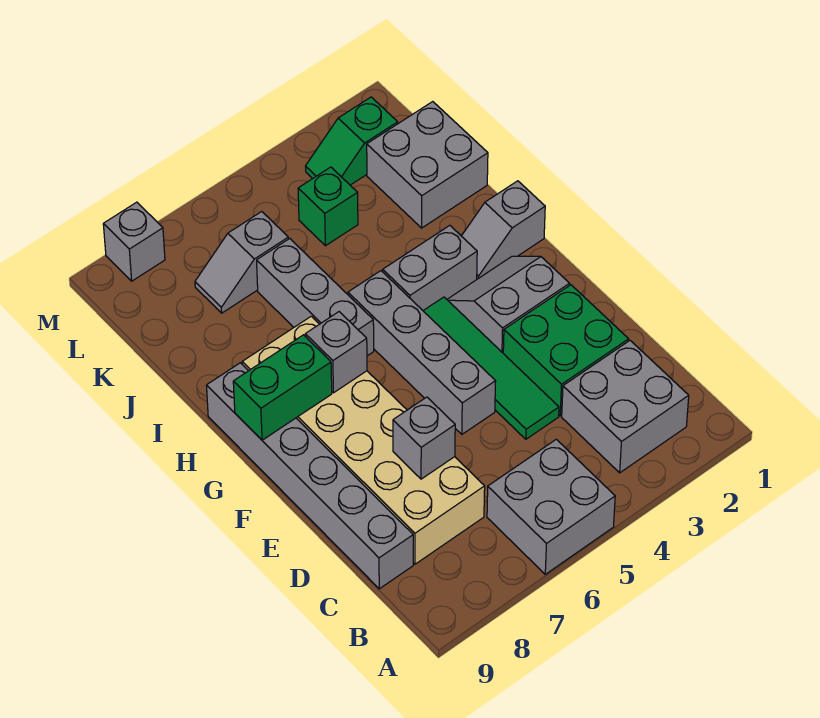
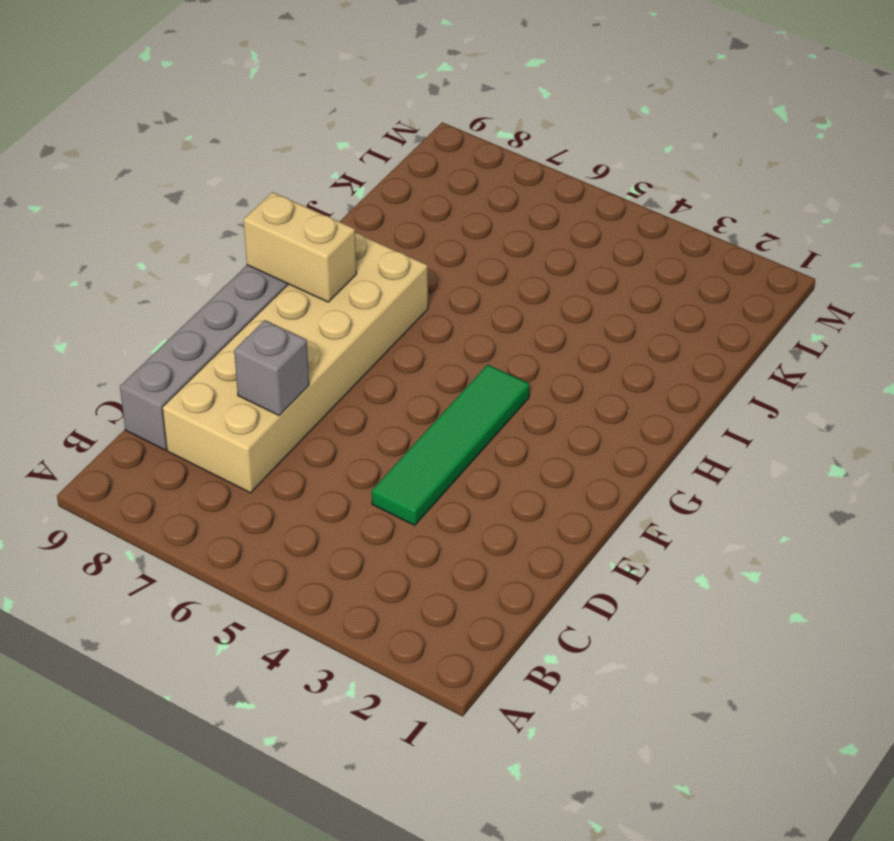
tan 1x2 brick [243,192,357,302] -> green 1x2 brick [233,335,332,440]
none -> grey 2x2 brick [487,439,615,574]
none -> grey 2x2 brick [562,341,689,473]
none -> green 2x2 brick [503,285,629,416]

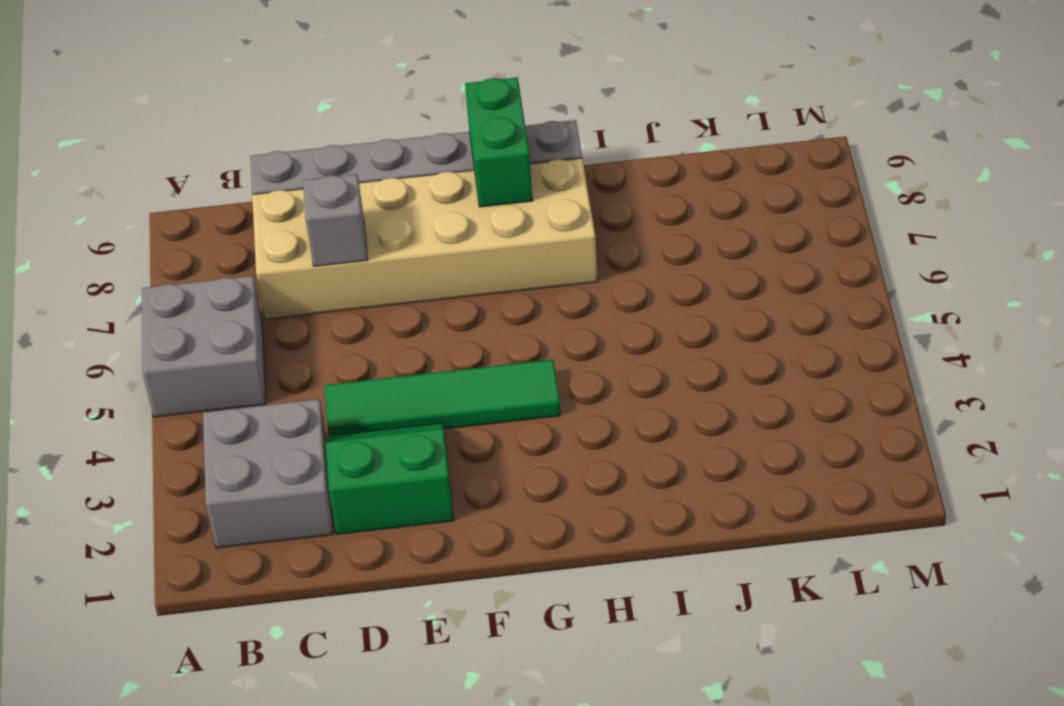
green 2x2 slope [326,423,454,534] -> green 2x2 brick [503,285,629,416]
none -> grey 1x4 brick [348,271,496,434]
none -> grey 2x2 slope [447,256,570,353]
none -> grey 1x2 slope [462,181,545,279]

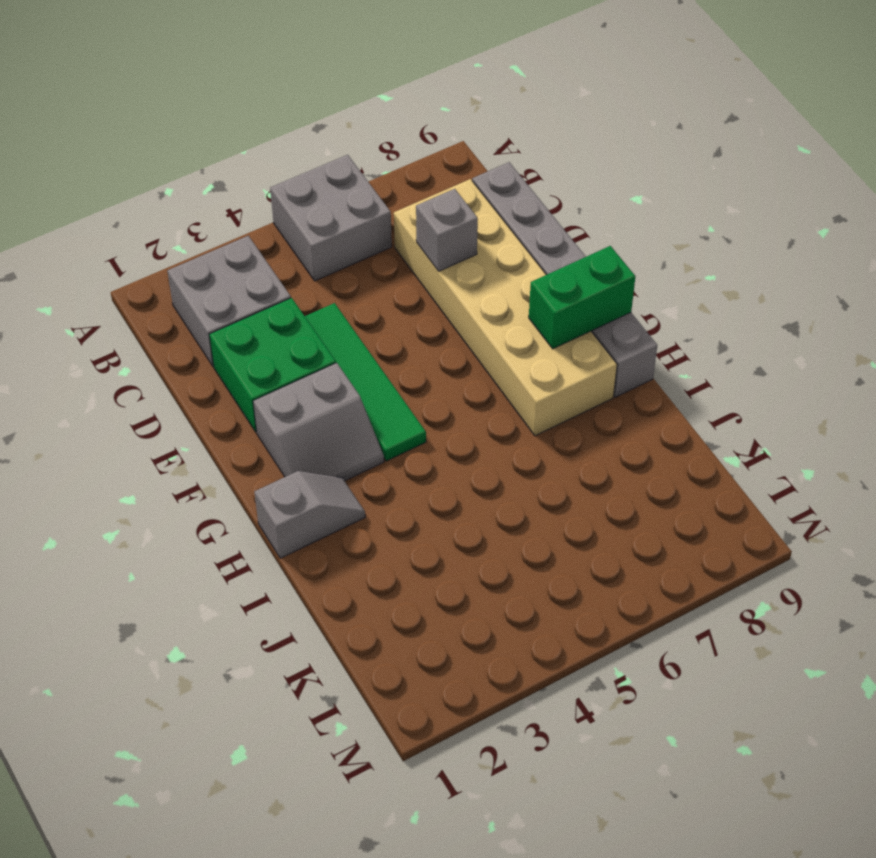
none -> grey 1x4 brick [348,271,496,434]
none -> grey 1x2 brick [383,226,477,310]
none -> grey 1x3 brick [257,239,374,356]

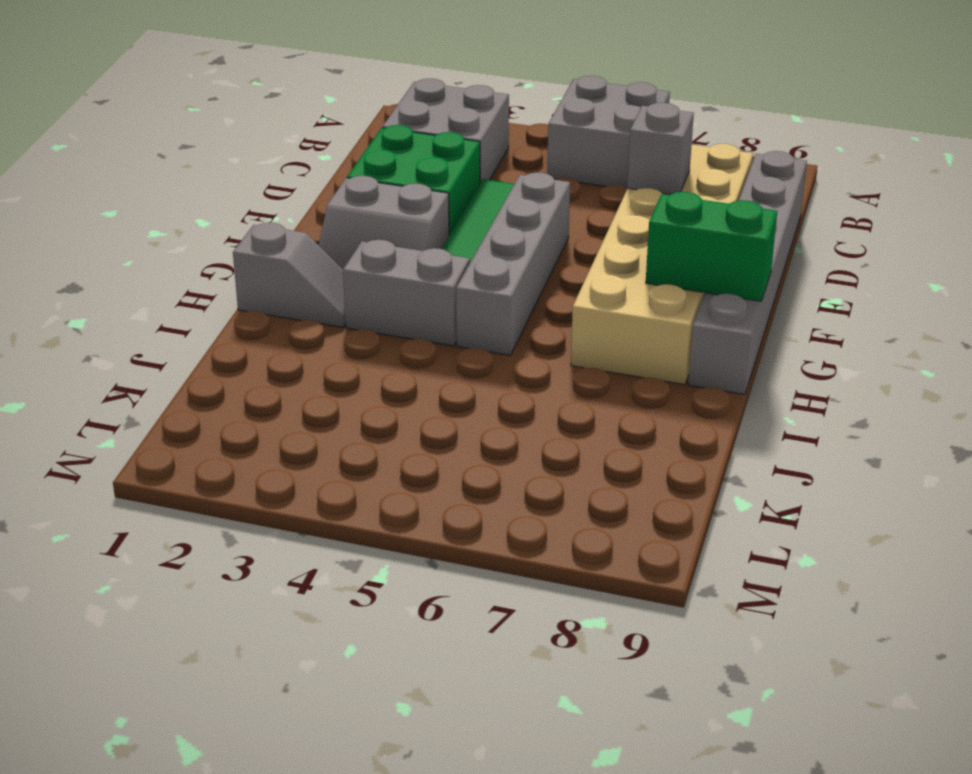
none -> grey 1x3 brick [257,239,374,356]
none -> grey 2x2 brick [367,102,488,228]
none -> green 1x1 brick [298,167,358,246]

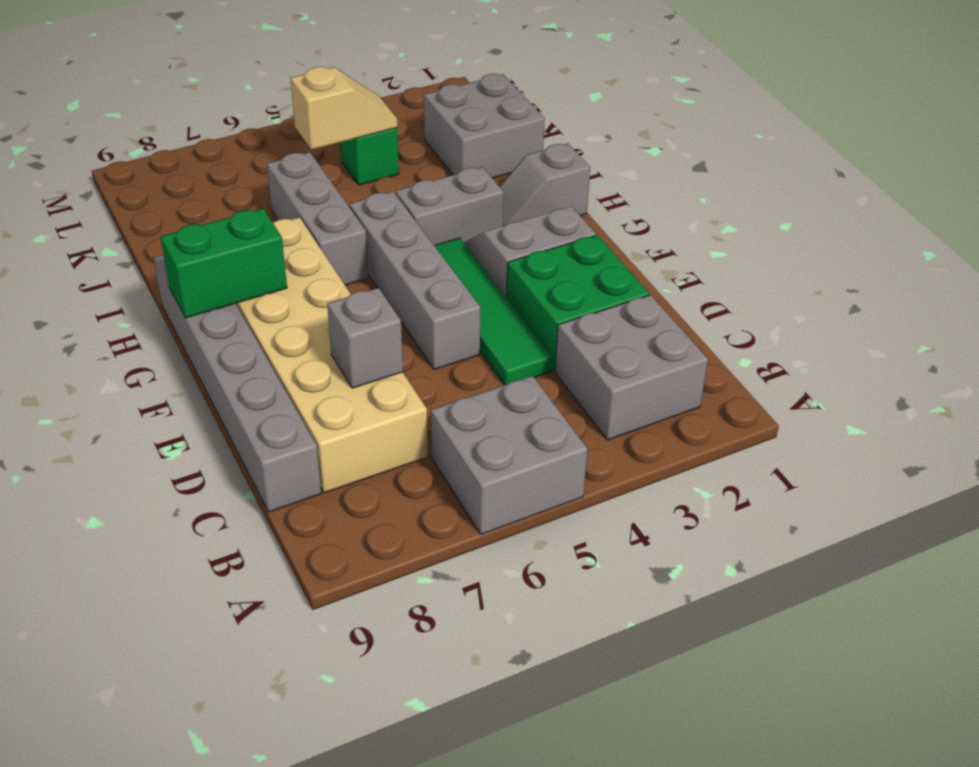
tan 1x2 slope [290,67,397,150] -> none
none -> grey 1x2 slope [195,212,288,313]
none -> green 1x2 slope [305,97,398,185]
none -> grey 1x1 brick [103,202,165,281]

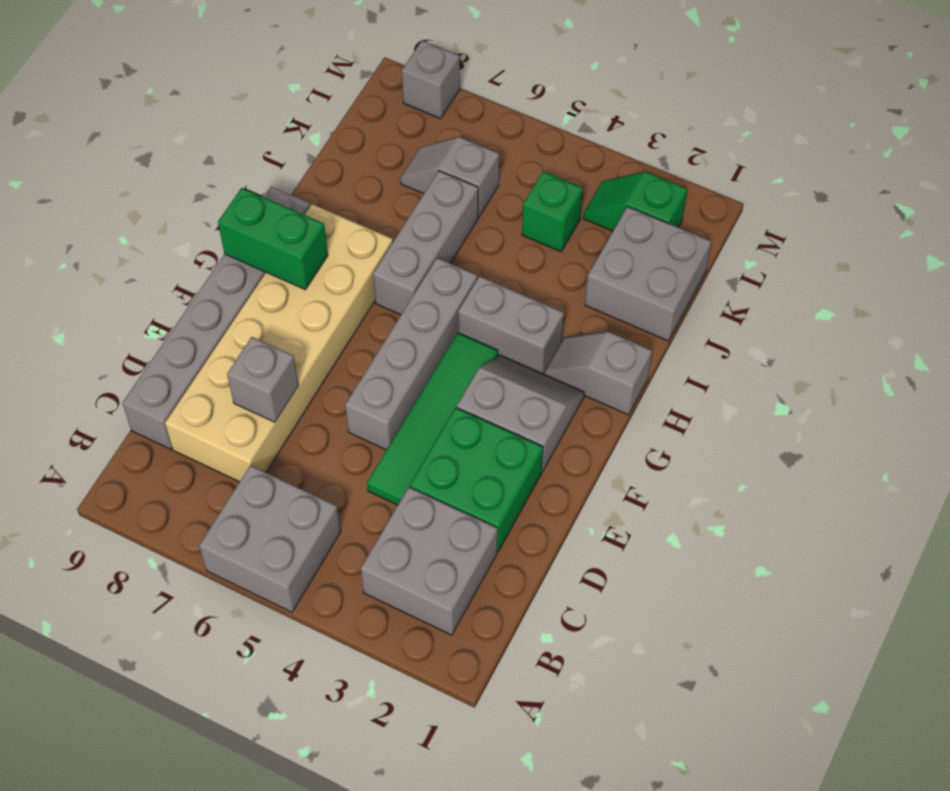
none -> grey 1x1 brick [305,312,367,393]

